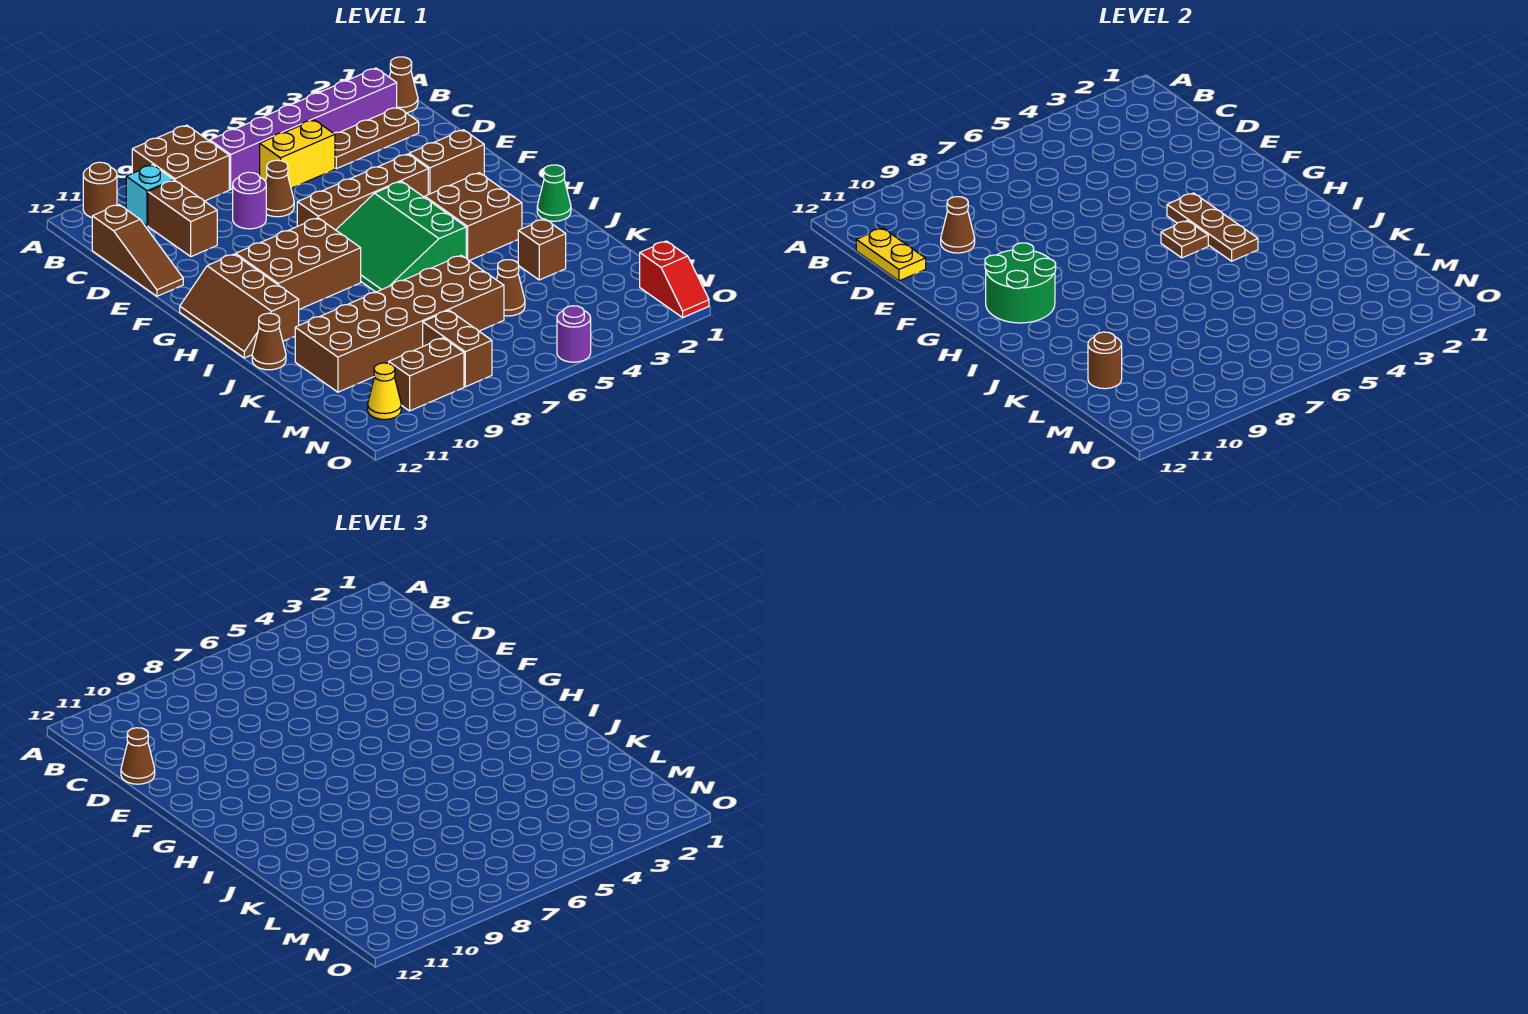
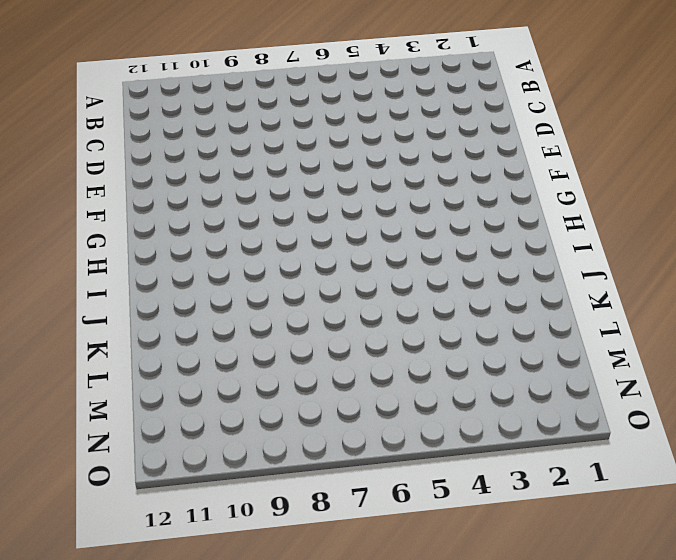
none -> brown 2x2 brick [132,125,229,201]
none -> brown 1x1 round brick [83,162,117,218]
none -> brown 1x1 cone [390,57,418,113]
none -> purple 1x6 brick [210,68,397,189]

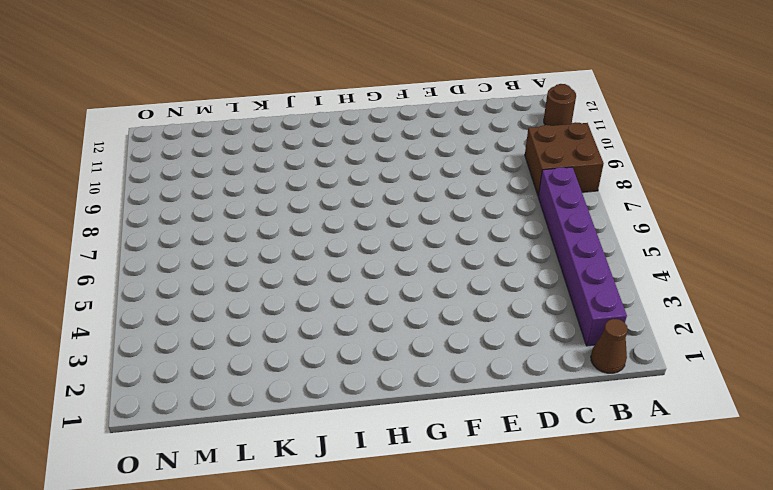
none -> cyan 1x1 brick [126,165,174,226]
none -> brown 1x3 plate [334,107,419,169]
none -> yellow 1x2 brick [260,120,335,188]
none -> brown 1x2 brick [148,180,217,257]

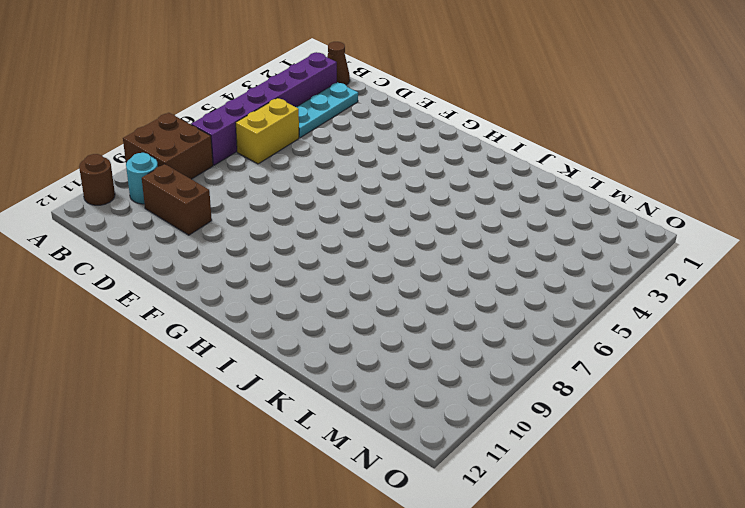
cyan 1x1 round brick [126,153,158,204] -> cyan 1x1 brick [126,165,174,226]
cyan 1x3 plate [296,82,358,138] -> brown 1x3 plate [334,107,419,169]
none -> brown 1x3 slope [92,204,183,296]
none -> brown 1x1 cone [266,160,294,217]
none -> purple 1x1 round brick [233,172,266,229]
none -> brown 1x2 brick [409,130,484,194]

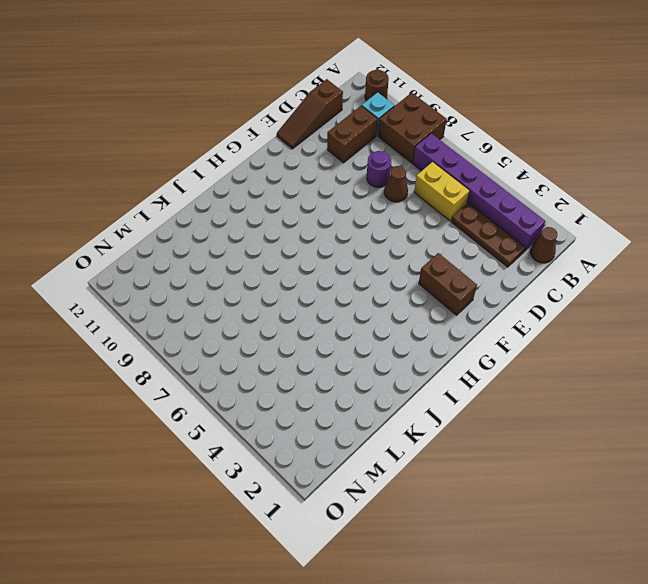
none -> brown 1x4 brick [297,154,428,230]
none -> green 3x3 slope [336,181,466,292]
none -> brown 2x3 brick [236,218,361,310]
none -> brown 2x3 slope [180,254,299,358]

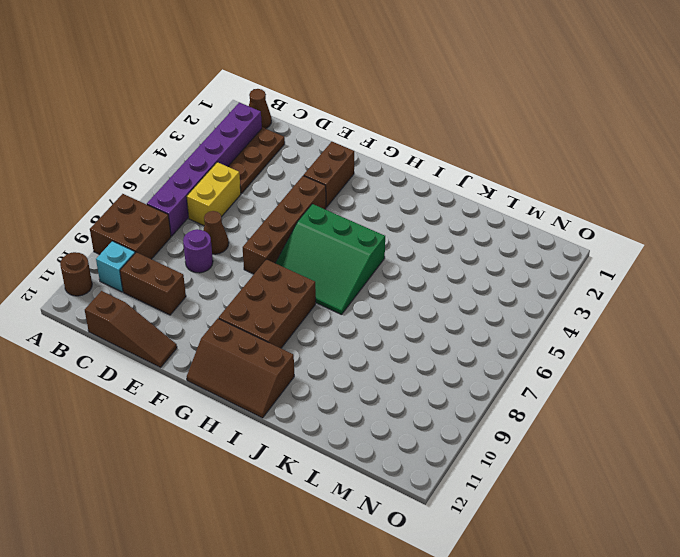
none -> brown 2x2 brick [425,173,522,261]
none -> green 1x1 cone [537,165,571,221]
none -> brown 1x1 cone [252,313,286,370]
none -> brown 1x1 brick [518,219,566,280]

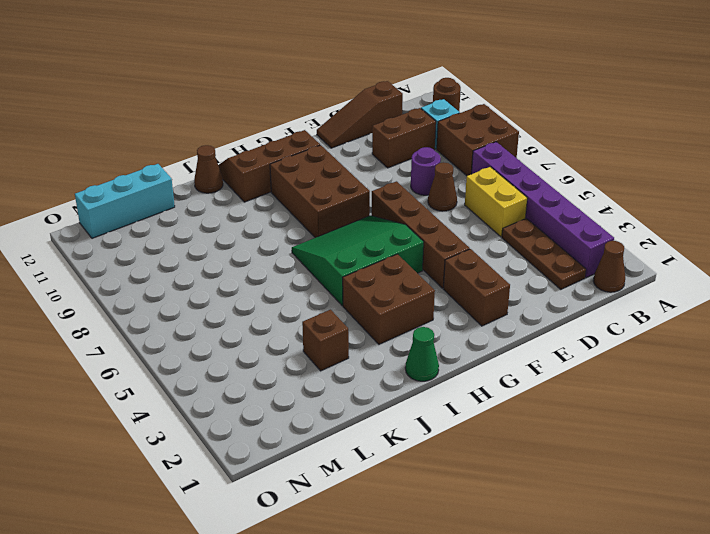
cyan 1x3 brick [75,164,175,238] -> none
none -> brown 2x6 brick [295,255,504,392]
none -> brown 1x1 cone [497,260,525,316]
none -> brown 1x2 brick [423,310,492,387]
none -> red 1x2 slope [640,241,709,317]

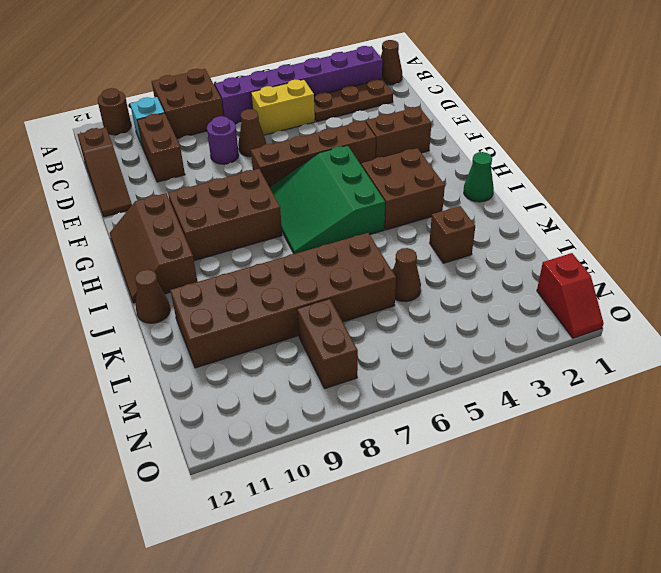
none -> brown 1x2 brick [389,338,464,411]
none -> yellow 1x1 cone [368,363,401,419]
none -> purple 1x1 round brick [557,306,591,362]
none -> yellow 1x2 plate [856,228,926,281]

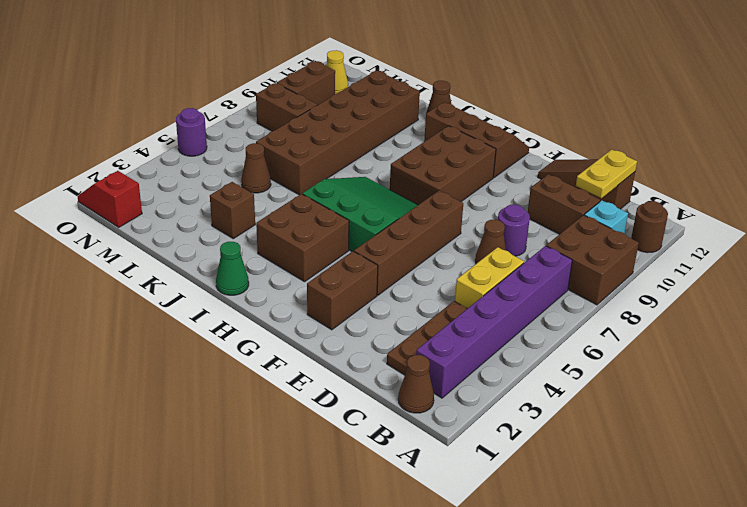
yellow 1x2 plate [576,149,637,198] -> yellow 1x2 plate turned to [856,228,926,281]
none -> brown 1x1 cone [941,197,975,253]
none -> brown 1x3 plate [1167,193,1258,261]
none -> green 2x2 round brick [985,243,1056,323]
none -> brown 1x1 plate [1161,221,1208,258]

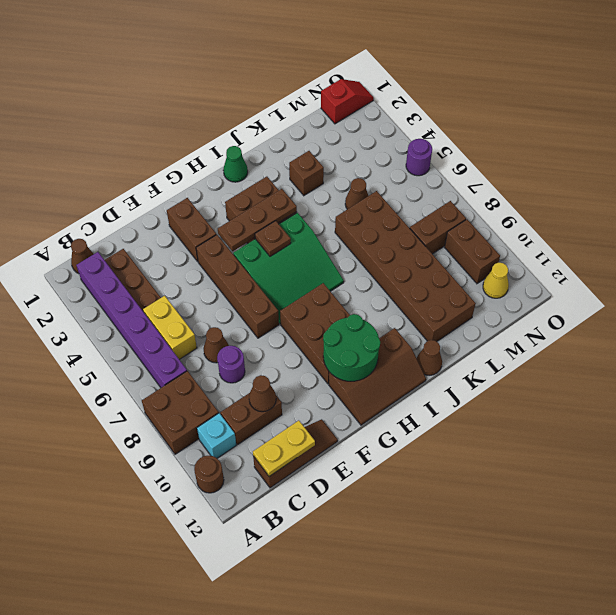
none -> brown 1x1 round brick [1088,332,1122,389]
none -> brown 1x1 cone [121,728,155,784]

